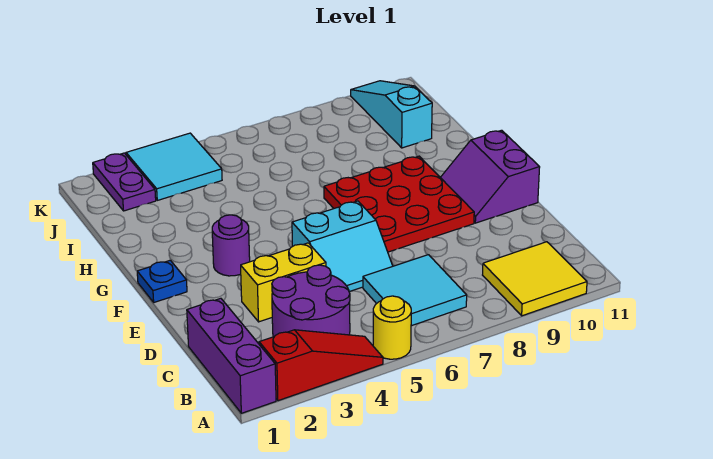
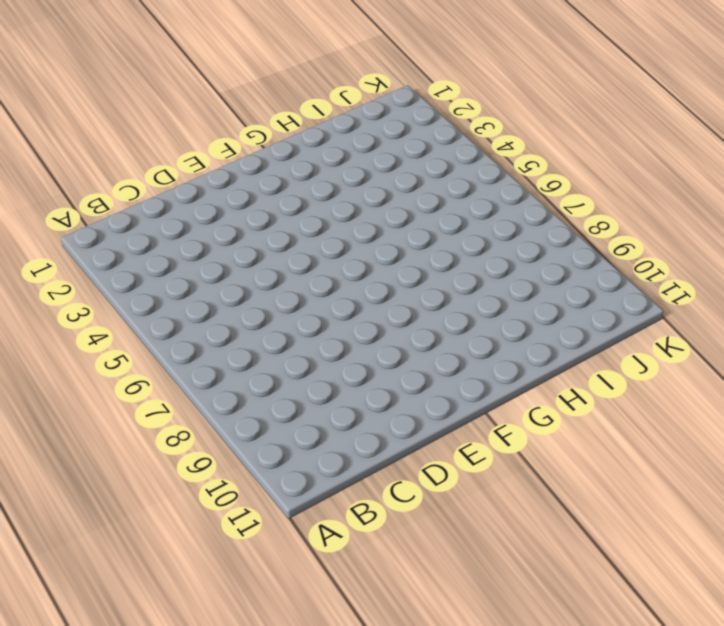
none -> purple 1x3 brick [187,298,276,413]
none -> red 1x3 slope [259,330,383,401]
none -> yellow 1x1 round brick [373,296,411,359]

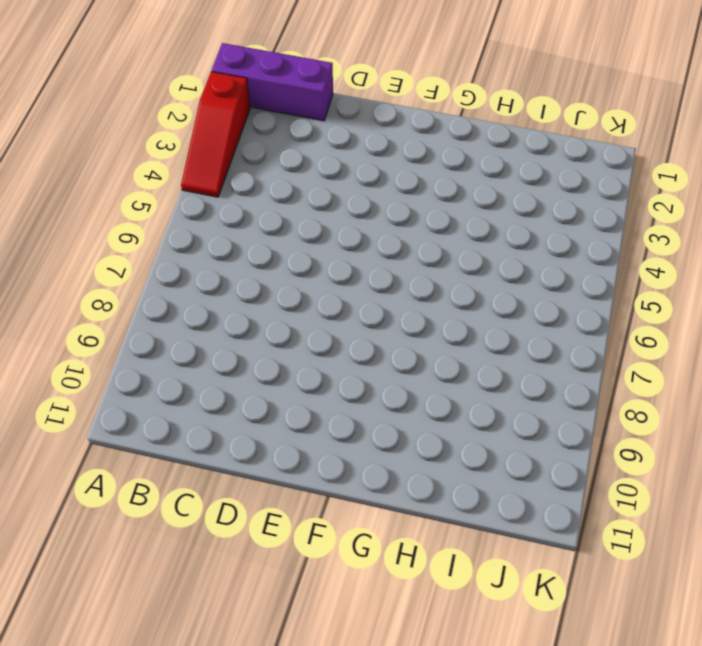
none -> yellow 1x1 round brick [373,296,411,359]
none -> yellow 2x2 tile [483,242,587,316]
none -> purple 2x2 round brick [272,265,350,337]

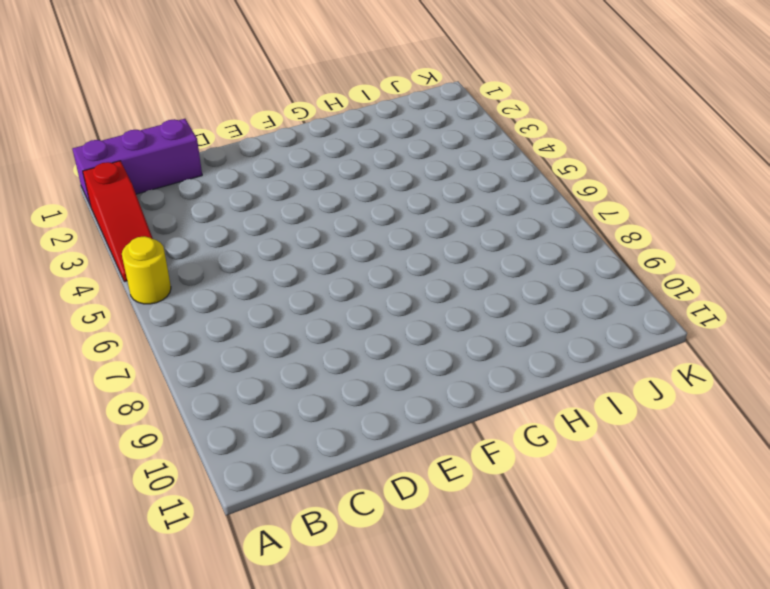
none -> yellow 2x2 tile [483,242,587,316]
none -> purple 2x2 round brick [272,265,350,337]
none -> cyan 2x2 tile [363,255,467,326]

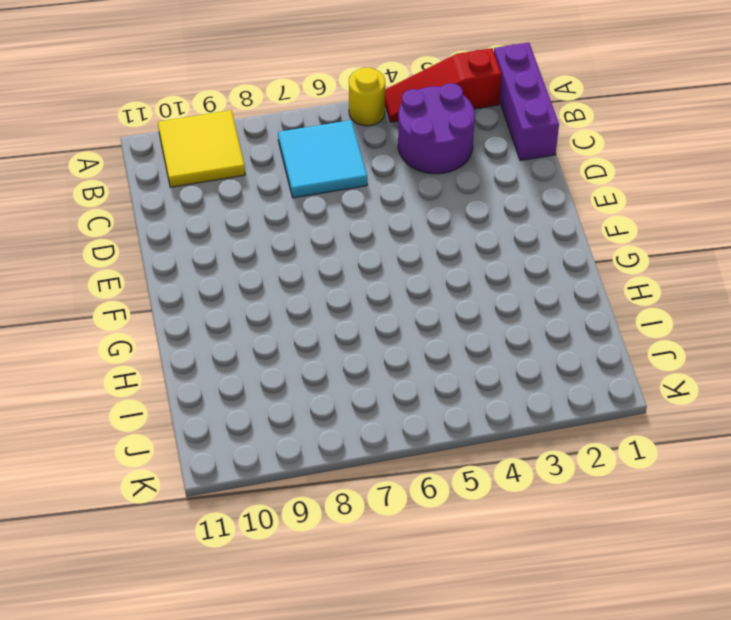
none -> yellow 1x2 brick [241,243,326,322]
none -> cyan 2x2 slope [292,201,393,292]
none -> red 3x3 plate [324,156,474,252]

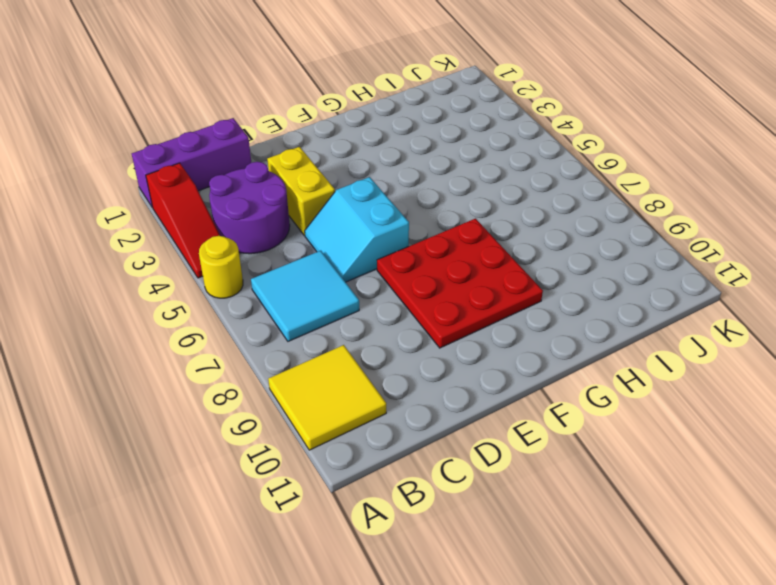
none -> purple 2x2 slope [440,130,540,223]
none -> blue 1x1 plate [137,260,187,302]
none -> purple 1x1 round brick [212,215,250,276]

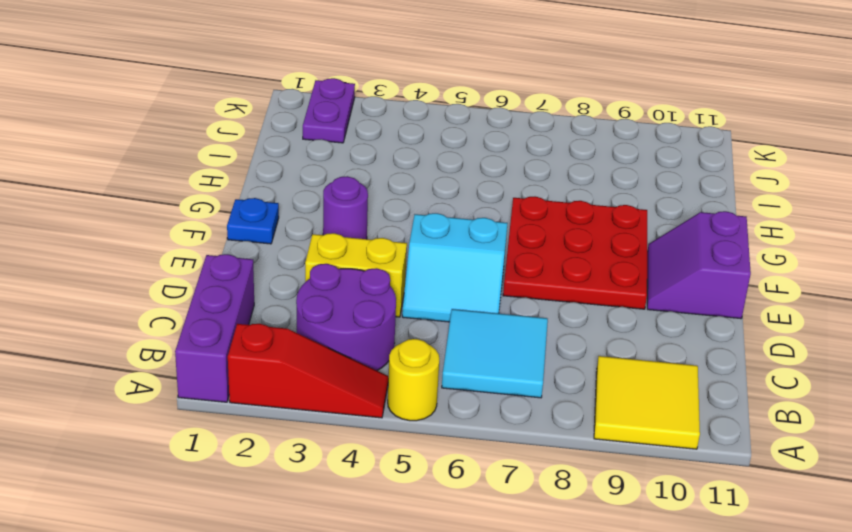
none -> cyan 1x3 slope [351,81,432,148]
none -> cyan 2x2 tile [126,133,222,200]

